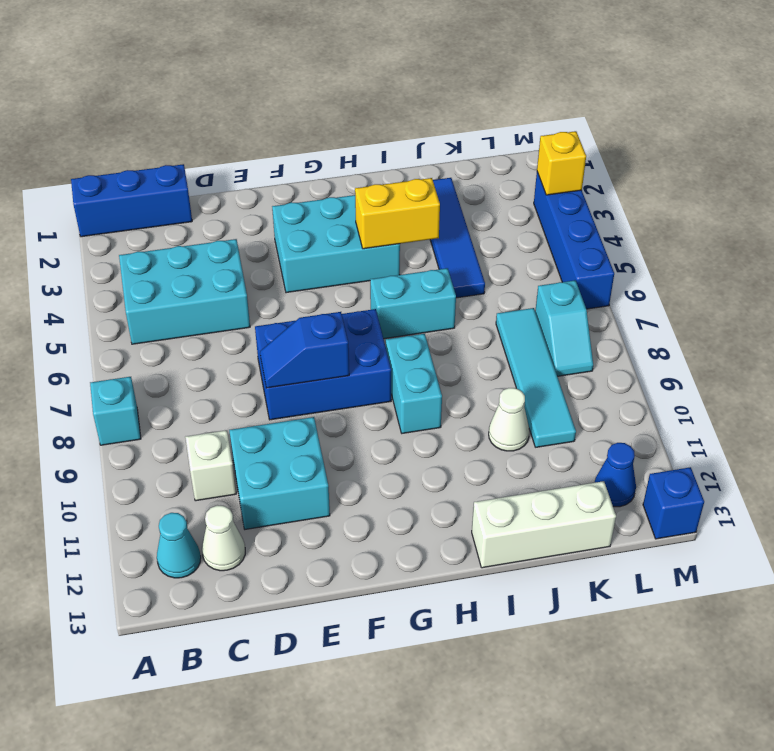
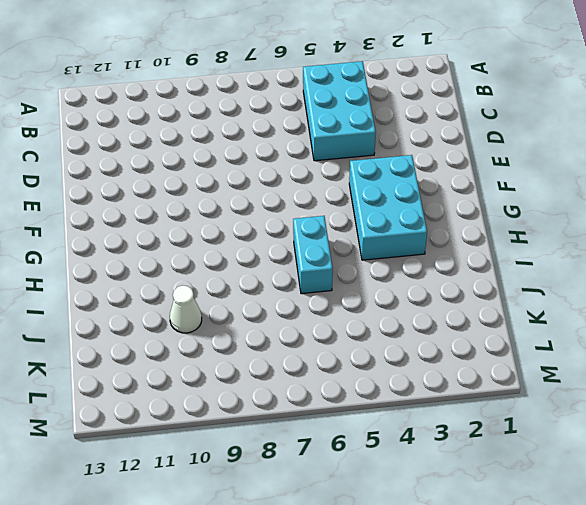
none -> blue 1x3 brick [71,164,192,237]
none -> cyan 1x1 brick [90,377,141,445]
none -> cyan 1x1 cone [157,513,201,578]

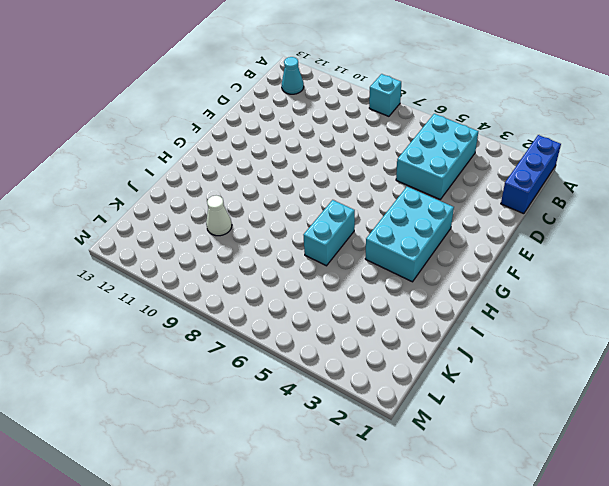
none -> white 1x1 brick [185,430,236,501]
none -> white 1x1 cone [202,505,245,571]
none -> cyan 2x2 brick [229,417,330,529]

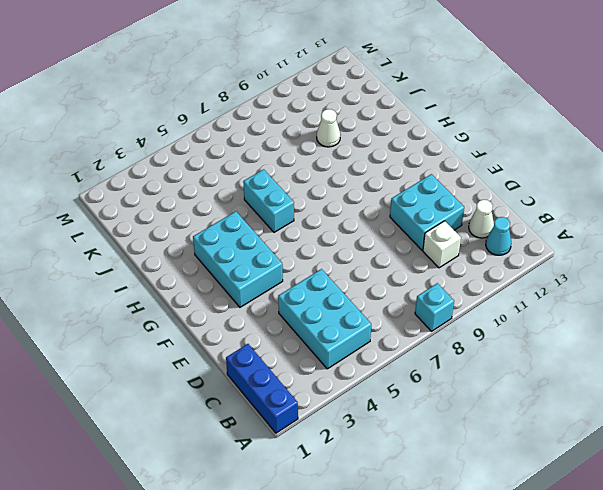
none -> blue 2x3 brick [255,309,391,420]
none -> cyan 1x2 brick [386,334,442,433]
none -> white 1x3 brick [472,481,616,568]

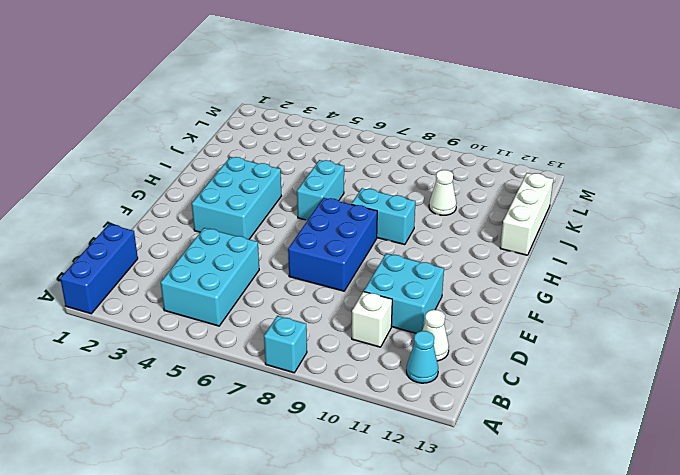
none -> blue 1x4 tile [430,178,485,298]
none -> cyan 1x4 tile [496,308,576,447]
none -> cyan 1x2 slope [535,280,593,376]

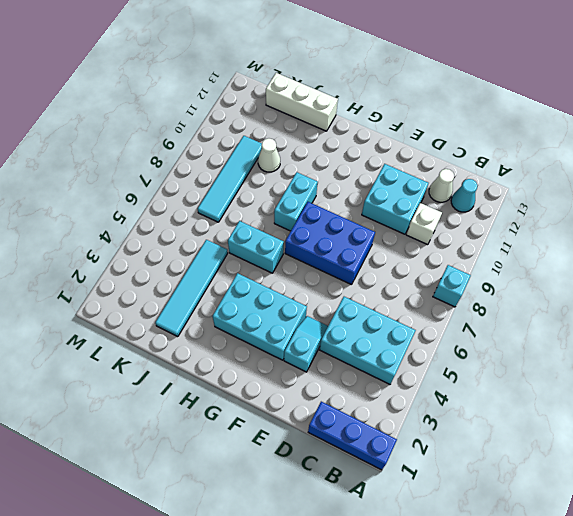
cyan 1x2 slope [284,316,328,372] -> cyan 1x2 slope moved to [535,280,593,376]
cyan 1x4 tile [155,240,228,337] -> blue 1x4 tile [430,178,485,298]
none -> blue 1x1 cone [594,443,636,507]
none -> blue 1x4 brick [534,172,614,309]
none -> blue 1x1 brick [643,467,704,539]

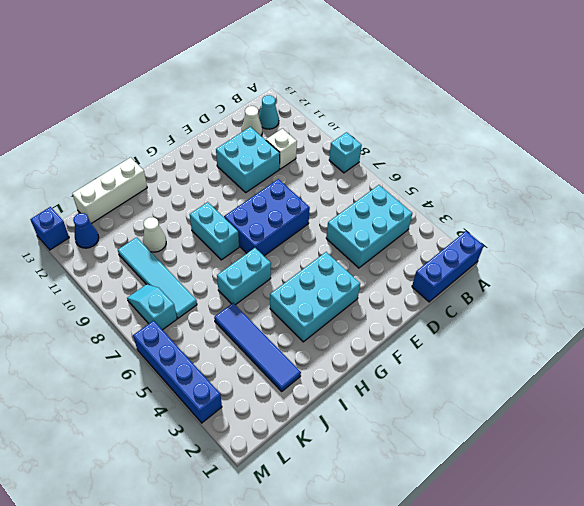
none -> blue 1x2 slope [260,312,349,388]
none -> yellow 1x2 brick [355,178,440,249]
none -> yellow 1x1 brick [537,131,586,195]

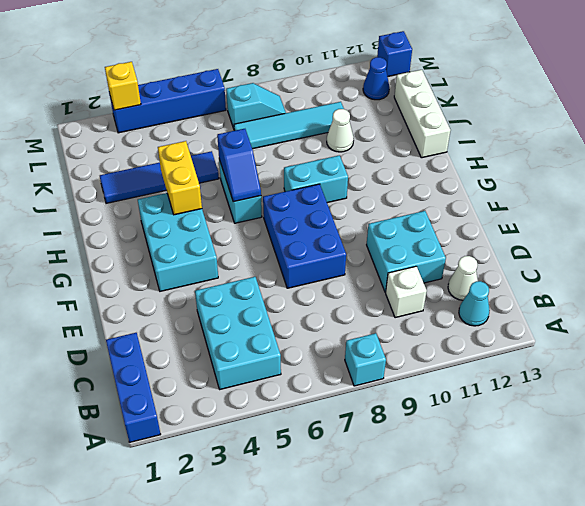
blue 1x2 slope [217,129,261,202] -> blue 1x2 slope moved to [260,312,349,388]

